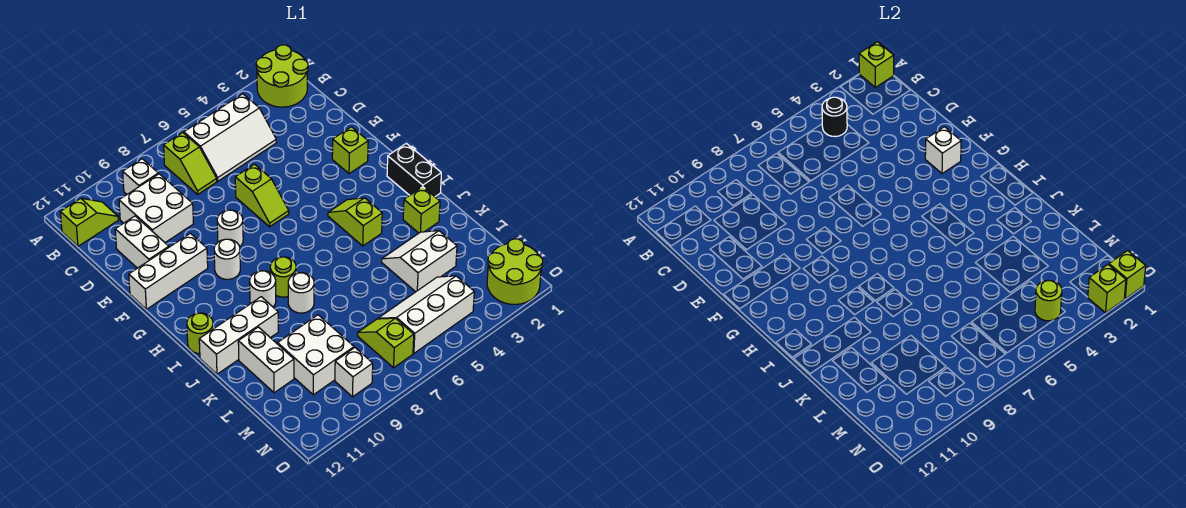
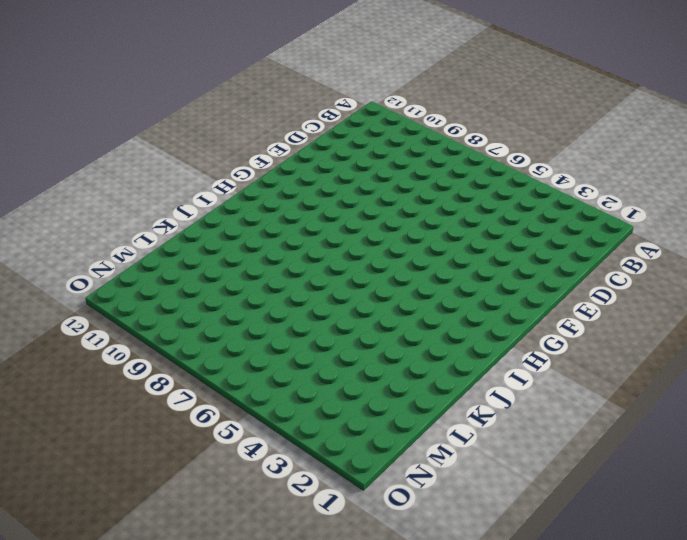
none -> lime 2x2 round brick [256,45,308,107]
none -> white 2x3 slope [184,94,276,181]
none -> lime 1x2 slope [164,133,217,194]
none -> white 1x1 brick [123,159,158,194]

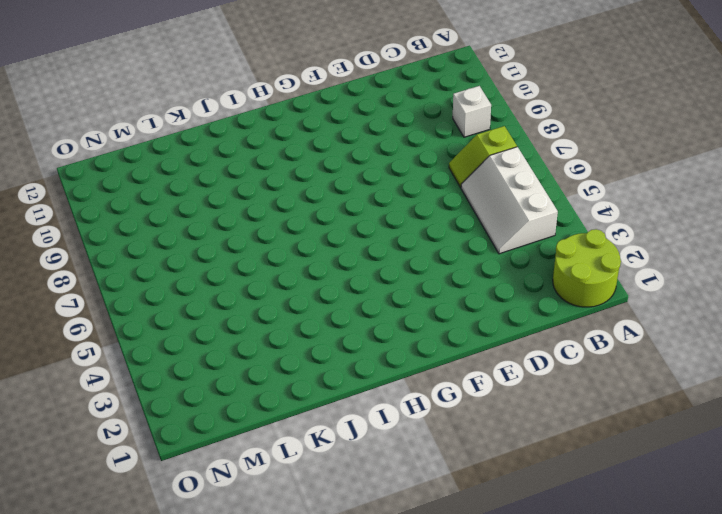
none -> lime 1x2 slope [60,198,118,246]
none -> white 2x2 brick [119,174,193,242]
none -> white 1x2 brick [115,216,169,268]
none -> lime 1x2 slope [235,164,289,227]

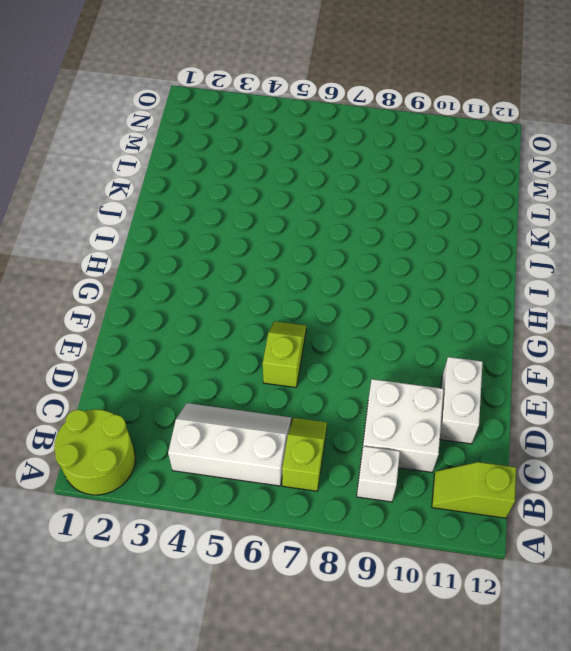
none -> lime 1x1 brick [332,127,368,174]
none -> white 1x1 round brick [217,210,243,247]
none -> white 1x3 brick [129,233,208,309]
none -> white 1x1 round brick [214,239,240,279]

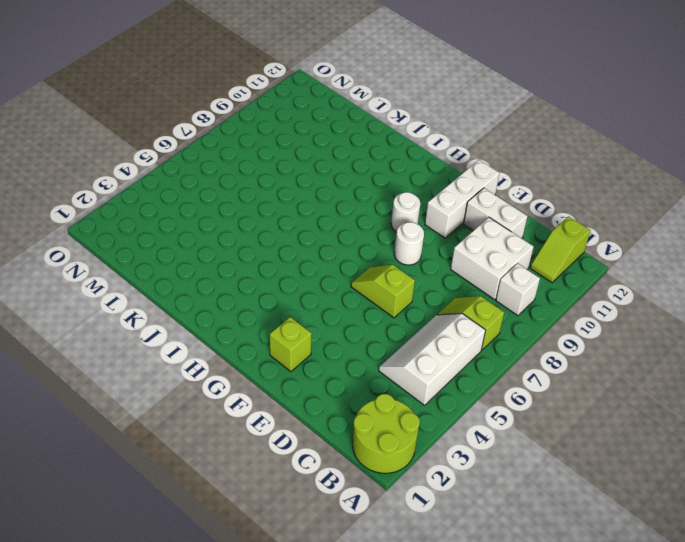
none -> black 1x2 brick [387,143,441,197]
none -> lime 1x2 slope [328,198,382,246]
none -> lime 1x1 round brick [270,257,296,297]
none -> white 1x1 round brick [250,271,276,307]

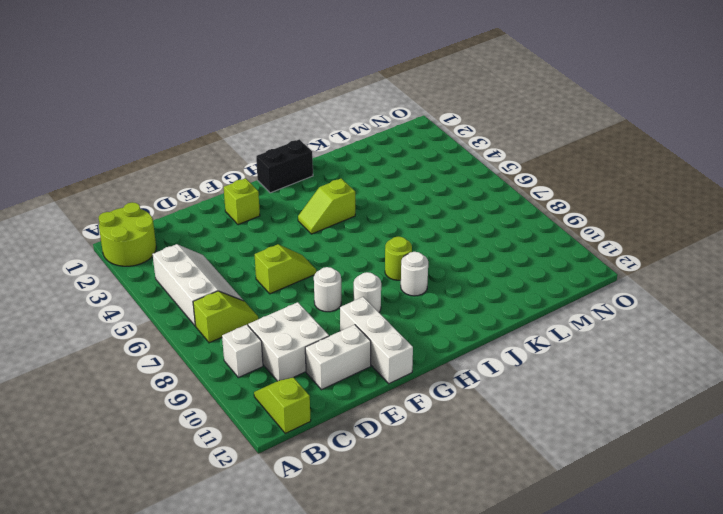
none -> lime 1x1 round brick [187,313,213,354]
none -> lime 1x1 brick [403,187,440,233]
none -> white 1x1 round brick [288,273,314,313]
none -> white 1x3 brick [199,297,278,374]

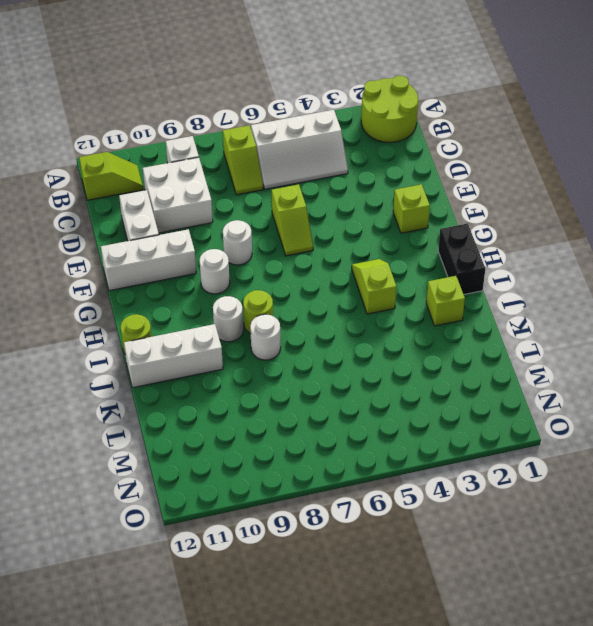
none -> white 2x2 slope [382,231,457,292]
none -> white 1x2 brick [238,327,294,393]
none -> white 2x2 brick [278,315,354,395]
none -> white 2x3 slope [378,276,474,353]

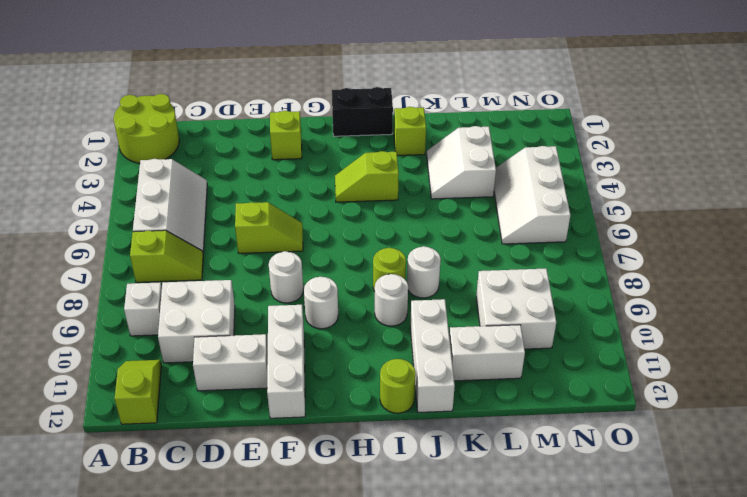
none -> lime 1x2 slope [358,318,414,368]
none -> lime 2x2 round brick [487,239,543,304]
none -> white 1x1 brick [335,348,373,397]
none -> lime 1x1 brick [859,42,894,87]

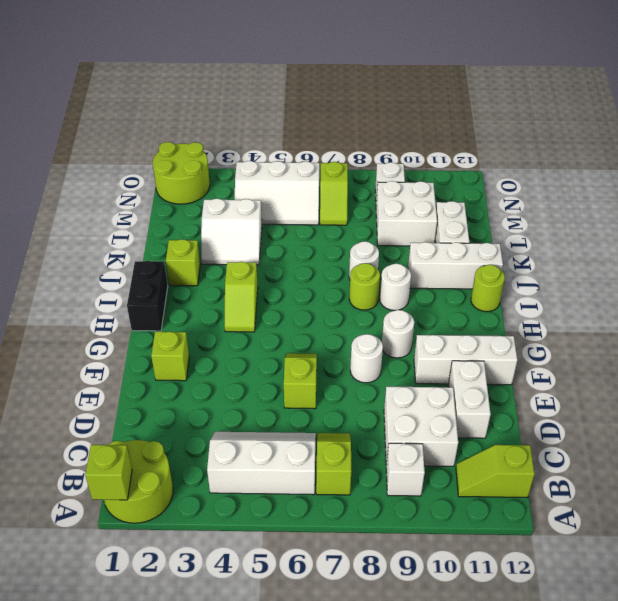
none -> black 1x1 round brick [822,97,847,137]
none -> white 1x1 brick [925,127,961,174]
none -> lime 1x1 round brick [1035,280,1062,321]
none -> lime 1x1 brick [1109,251,1146,299]

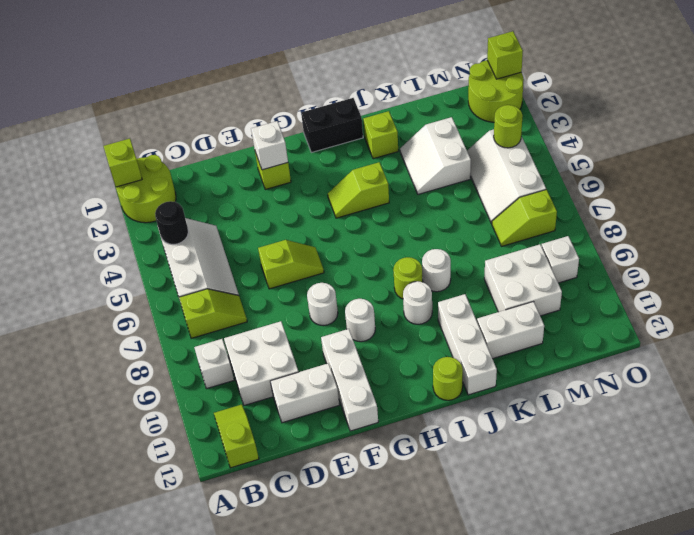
none -> lime 1x1 brick [1088,265,1126,313]

